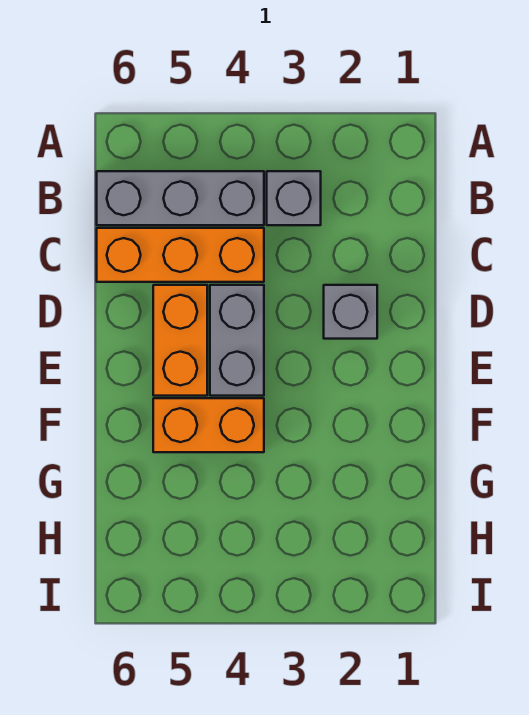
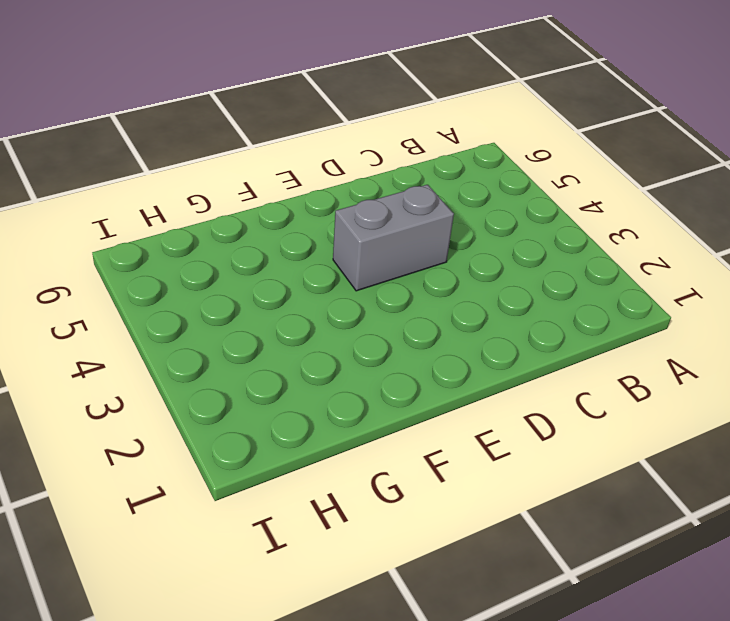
none -> grey 1x1 brick [267,171,321,225]
none -> grey 1x3 brick [97,171,264,225]

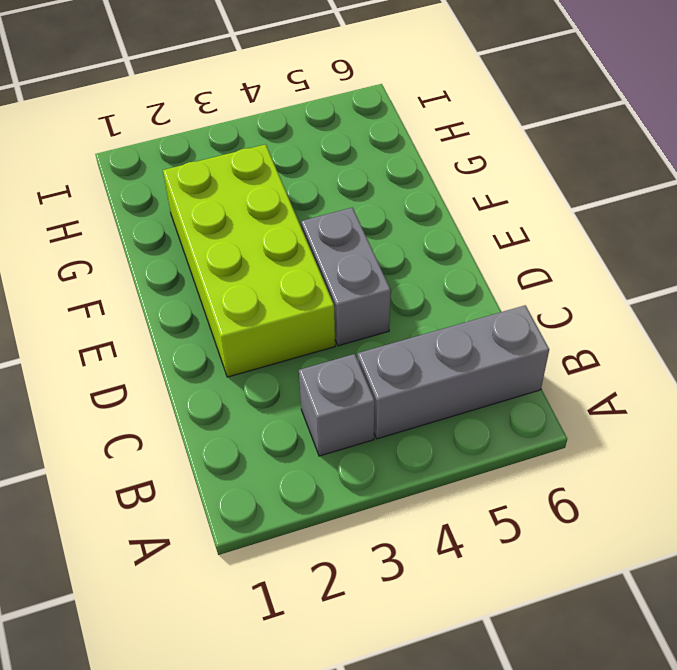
lime 2x4 brick [163,144,335,377] -> grey 1x1 brick [324,285,377,339]
none -> orange 1x3 brick [97,228,264,282]
none -> orange 1x2 brick [153,285,207,396]

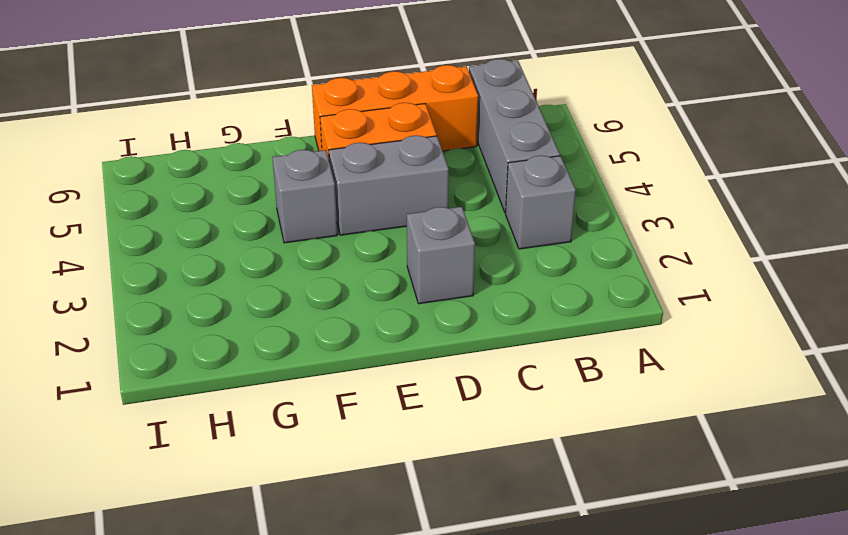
orange 1x3 brick [312,65,478,151] -> orange 1x3 brick turned to [97,228,264,282]
grey 1x1 brick [272,150,337,243] -> orange 1x2 brick [153,398,264,452]

